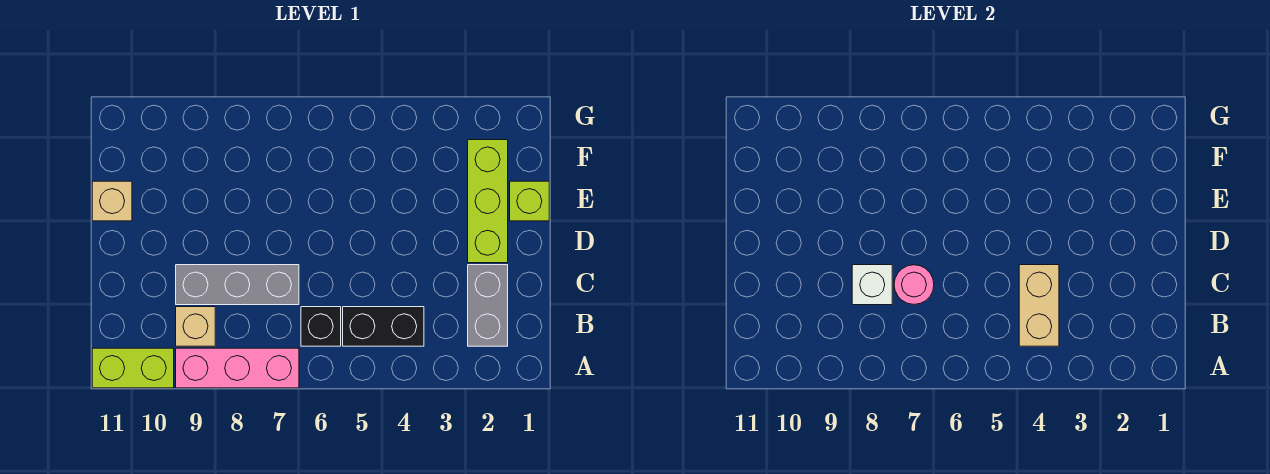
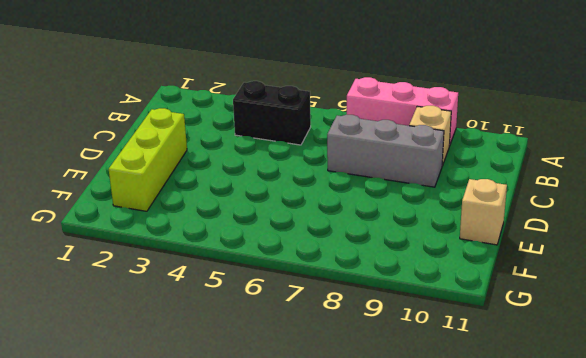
none -> lime 1x2 brick [92,348,174,388]
none -> grey 1x2 brick [468,265,508,346]
none -> black 1x1 brick [301,307,341,346]

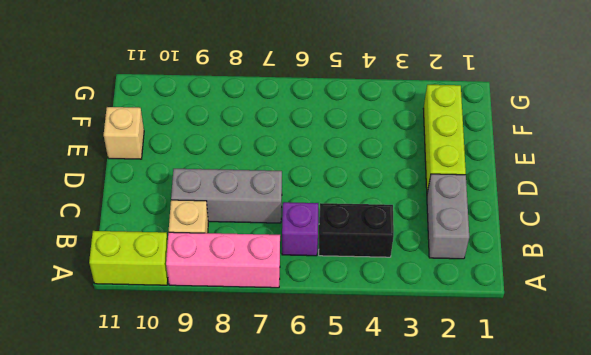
purple 1x1 brick [282,202,318,256] -> black 1x1 brick [301,307,341,346]
none -> lime 1x1 brick [510,181,549,221]
none -> tan 1x2 brick [1019,265,1059,346]
none -> pink 1x1 round brick [894,265,934,304]

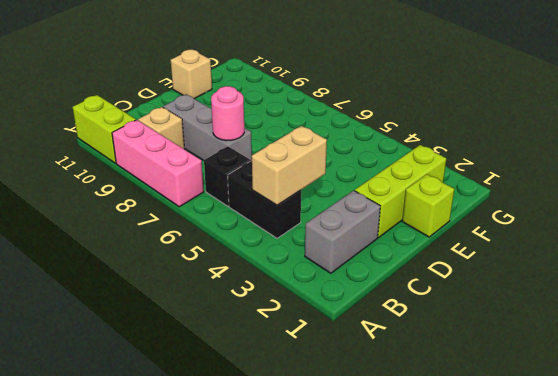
none -> white 1x1 brick [852,265,892,305]

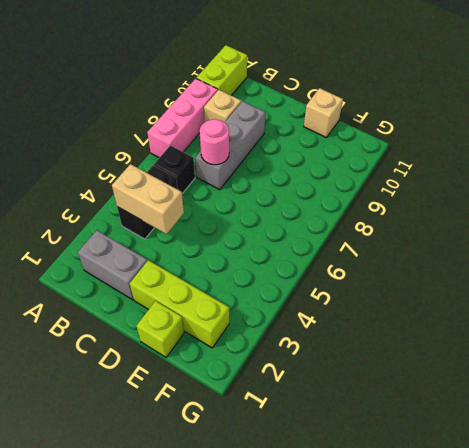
none -> white 1x1 brick [852,265,892,305]

